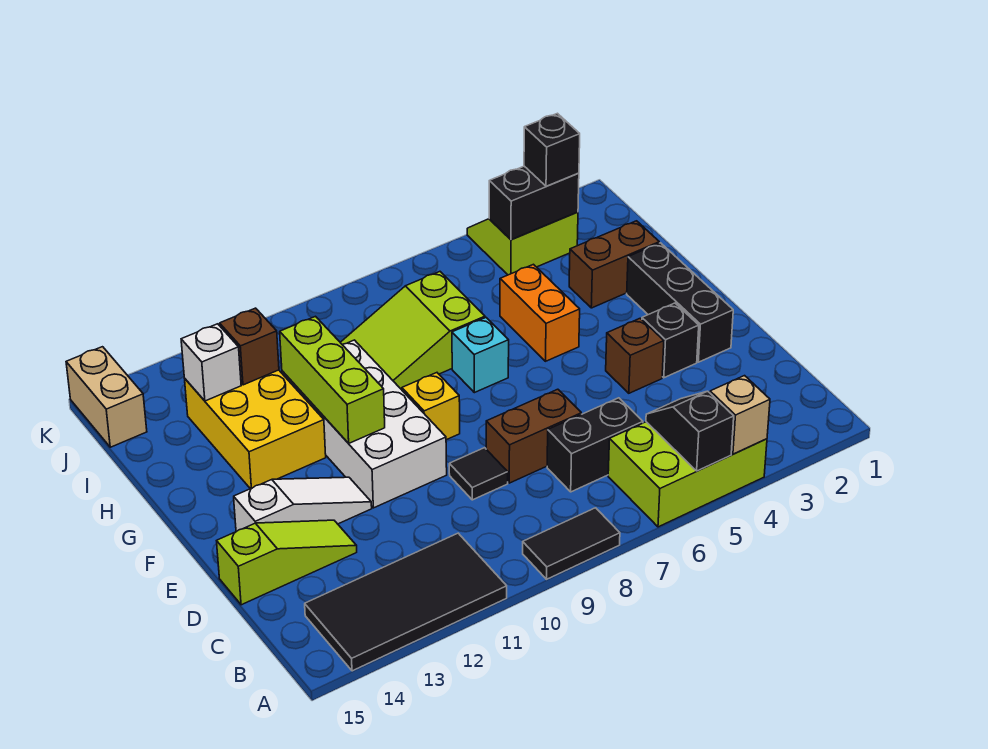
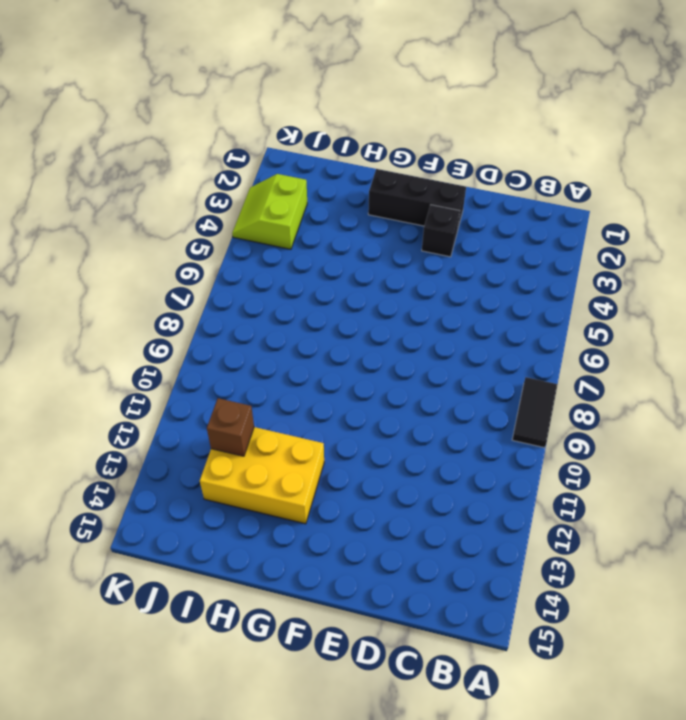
none -> lime 2x3 brick [608,422,767,527]
none -> black 2x4 tile [305,533,507,671]
none -> black 1x2 brick [547,398,643,492]

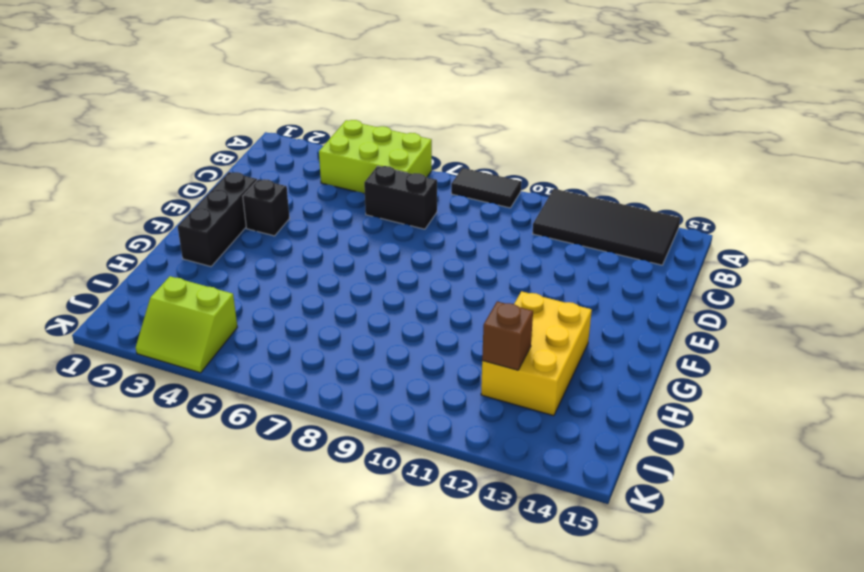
none -> brown 1x2 brick [486,389,581,483]
none -> black 1x1 tile [449,448,508,500]
none -> lime 1x3 slope [217,520,357,605]

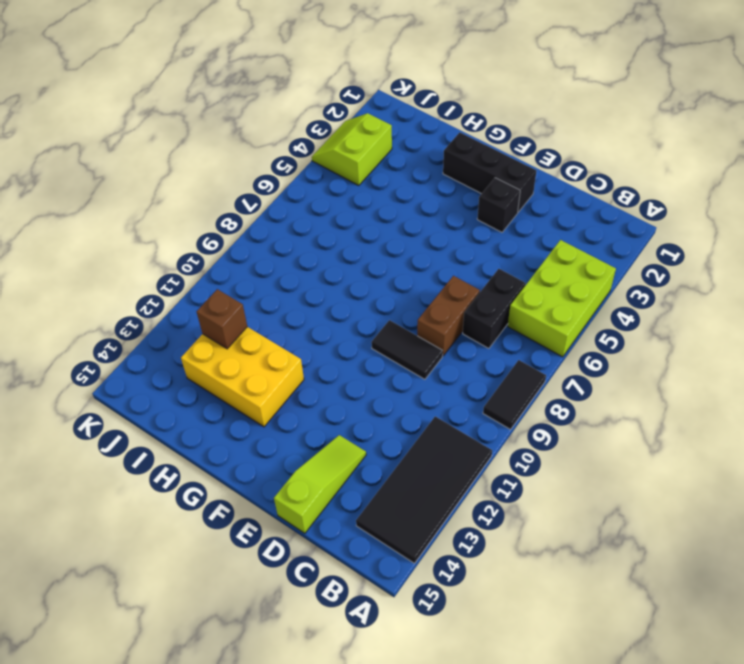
black 1x2 tile [371,320,443,379] -> black 1x1 tile [449,448,508,500]
none -> brown 1x1 brick [606,318,664,393]
none -> white 2x4 brick [282,340,447,508]
none -> white 1x3 slope [234,477,372,532]

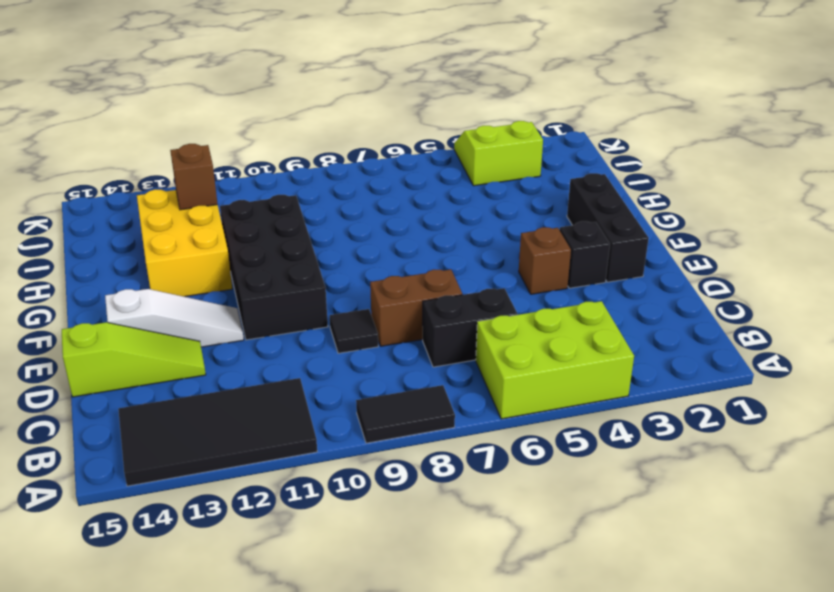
black 2x4 brick [220,195,328,340] -> white 2x4 brick [282,340,447,508]
none -> yellow 1x1 brick [402,373,460,440]
none -> orange 1x2 brick [500,264,580,361]
none -> cyan 1x1 brick [452,318,509,393]

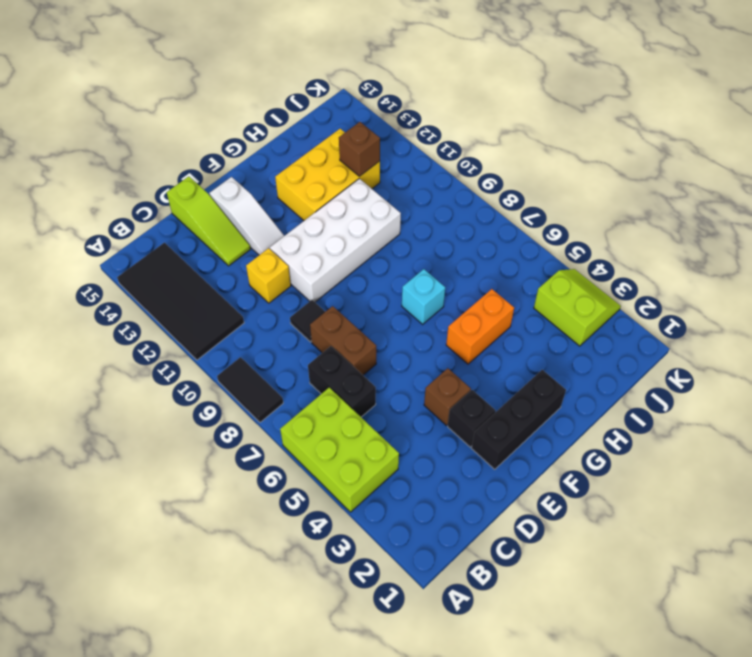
yellow 1x1 brick [246,248,291,303] -> yellow 1x1 brick moved to [402,373,460,440]
none -> brown 1x2 brick [569,221,659,308]
none -> lime 2x3 slope [340,272,485,390]
none -> tan 1x2 brick [66,347,147,447]

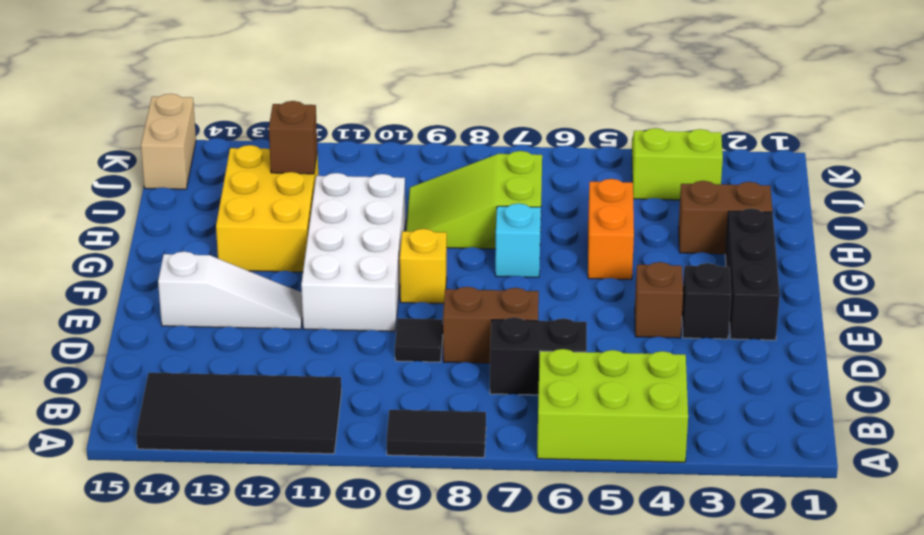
none -> lime 1x3 slope [217,520,357,605]
none -> tan 1x1 brick [710,376,770,454]
none -> black 1x2 slope [646,391,734,471]

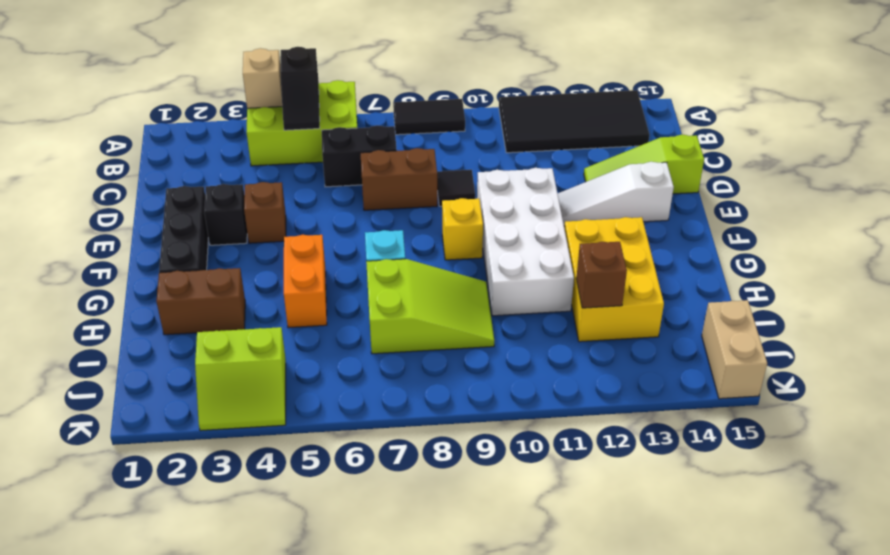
none -> lime 1x3 brick [280,316,385,443]
none -> white 1x1 brick [181,324,241,401]
none -> black 1x2 brick [489,166,579,240]

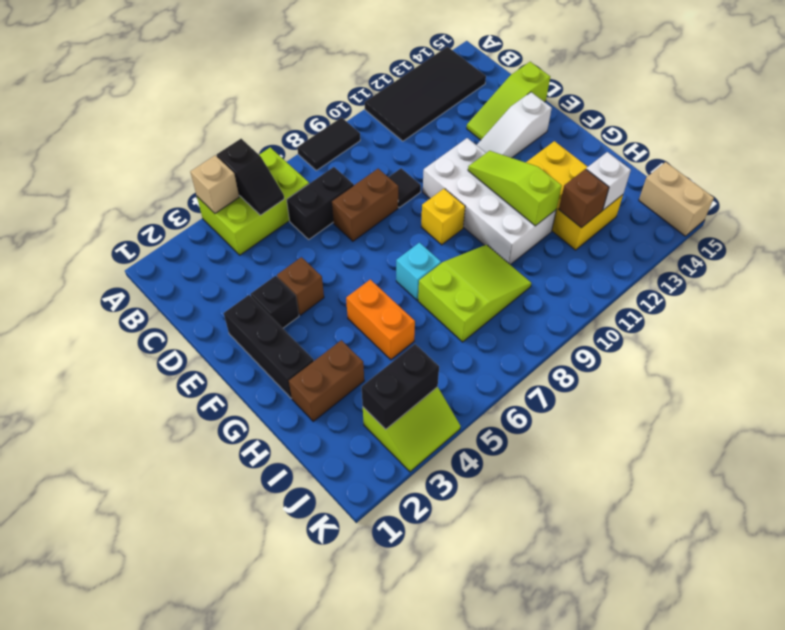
lime 1x3 slope [468,151,562,226] -> lime 1x3 brick [280,316,385,443]
none -> black 1x1 brick [524,113,580,186]

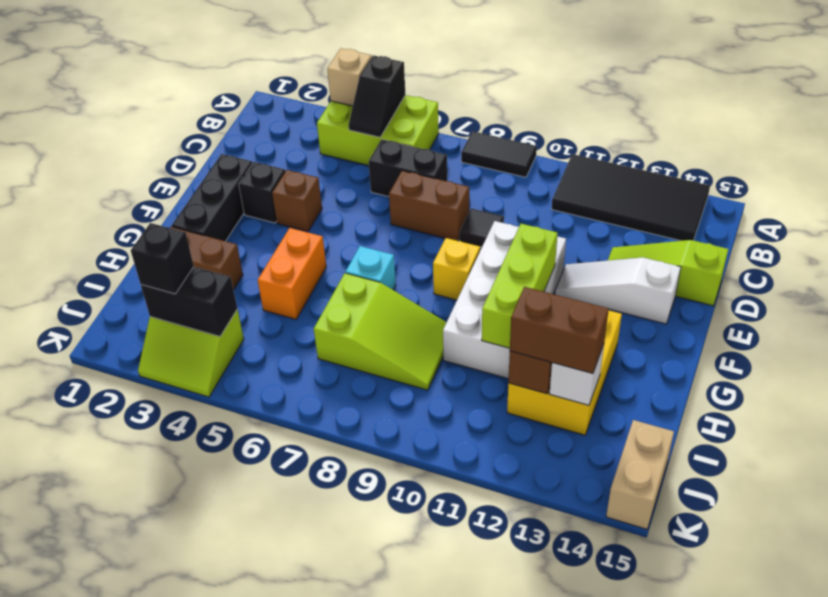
brown 1x2 brick [510,287,609,374] -> none

